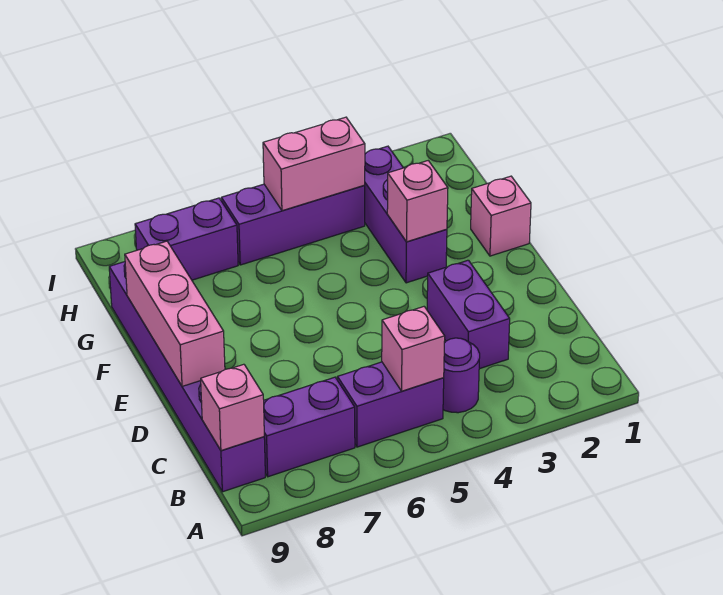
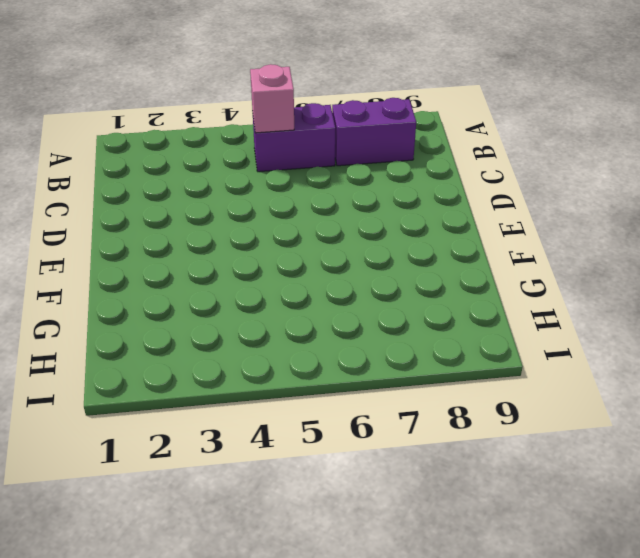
none -> purple 1x1 round brick [443,338,480,413]
none -> purple 1x6 brick [109,262,265,492]
none -> purple 1x2 brick [427,260,510,369]

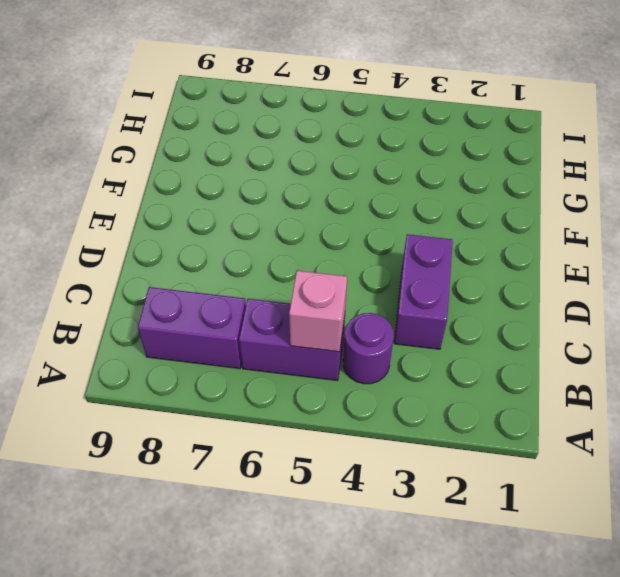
none -> purple 1x6 brick [109,262,265,492]
none -> pink 1x1 brick [471,176,531,256]
none -> purple 1x3 brick [364,146,447,283]

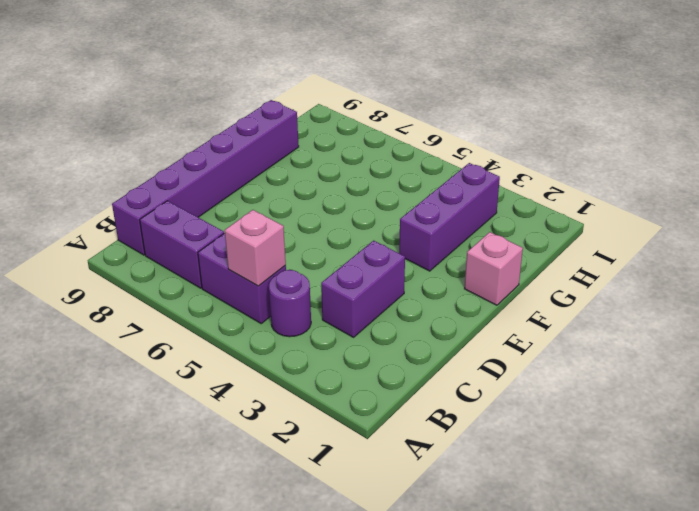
none -> purple 1x3 brick [221,184,365,265]
none -> purple 1x2 brick [135,198,238,280]
none -> pink 1x1 brick [201,364,264,451]

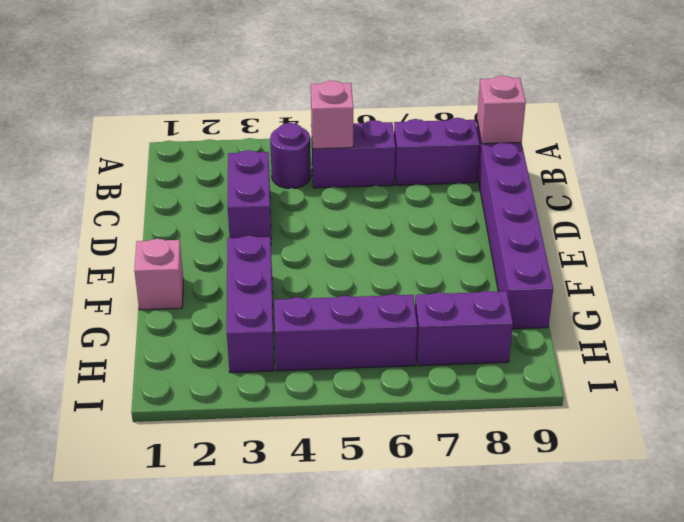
none -> pink 1x3 brick [125,241,225,386]
none -> pink 1x1 brick [387,161,448,242]
none -> pink 1x2 brick [263,117,365,211]

